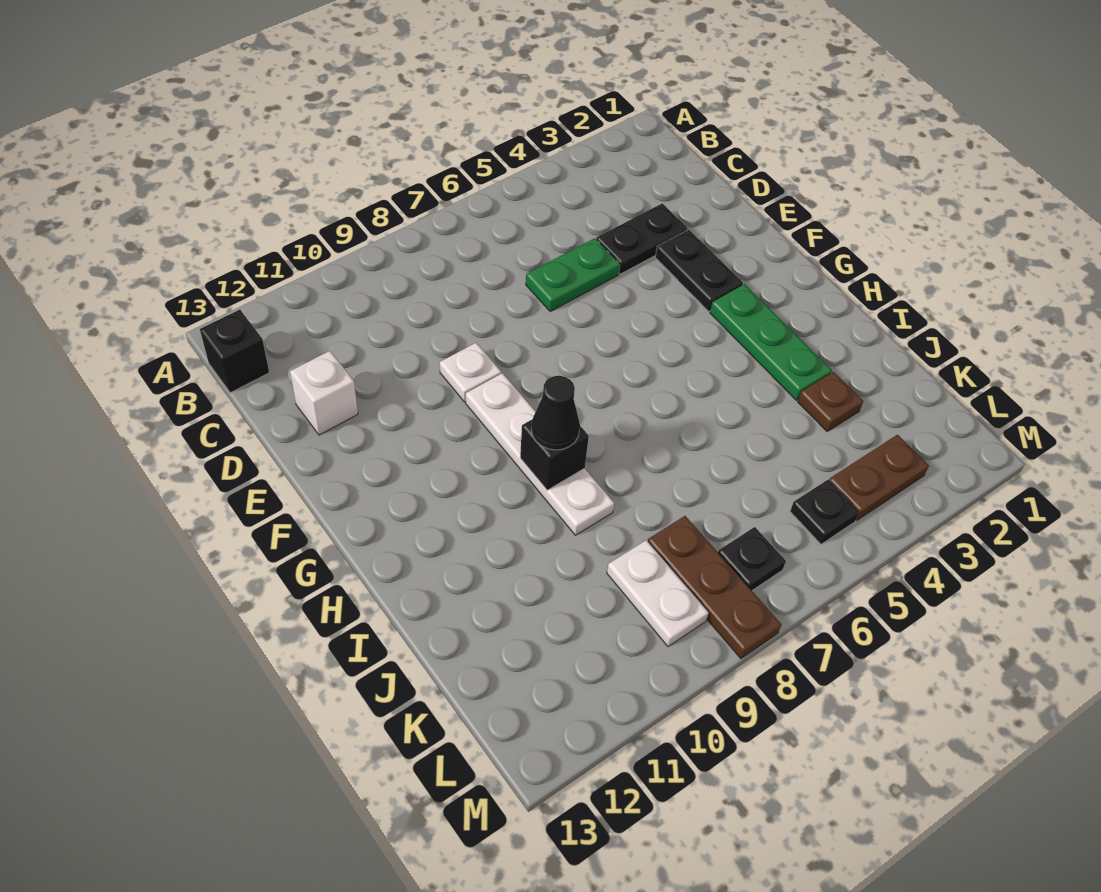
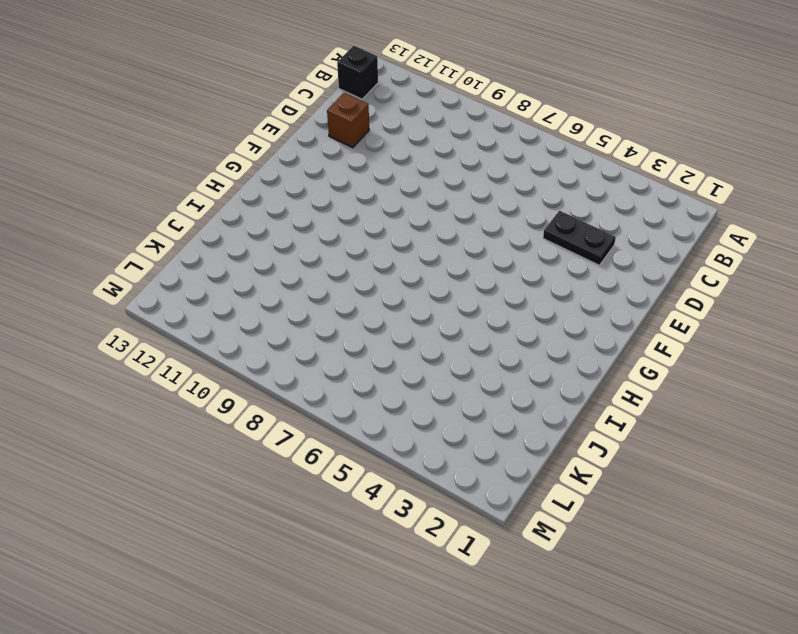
brown 1x1 brick [327,93,369,148] -> white 1x1 brick [290,351,358,435]
none -> green 1x2 plate [526,238,620,311]
none -> black 1x2 plate [655,230,743,311]
none -> white 1x1 plate [440,343,501,402]

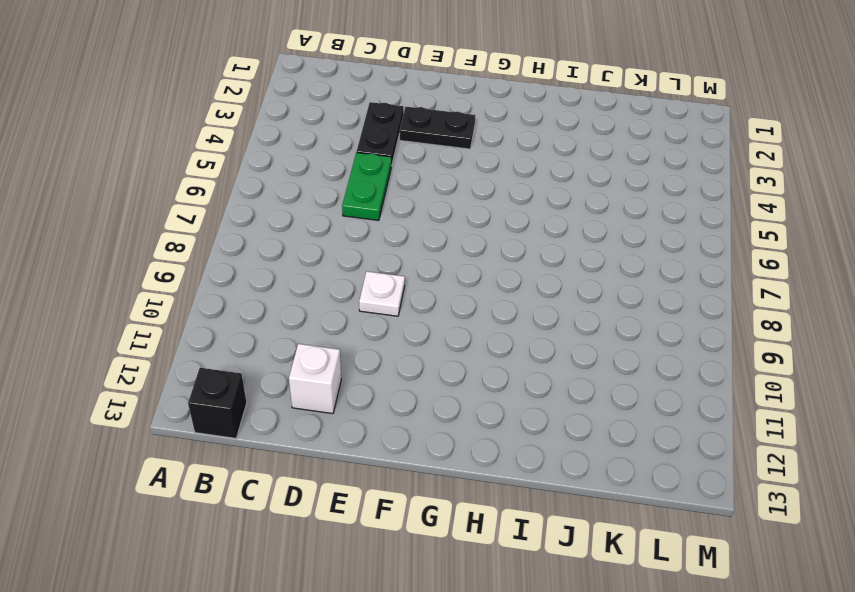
none -> white 1x4 plate [466,373,614,535]
none -> green 1x3 plate [710,284,832,400]
none -> brown 1x1 plate [798,372,863,431]

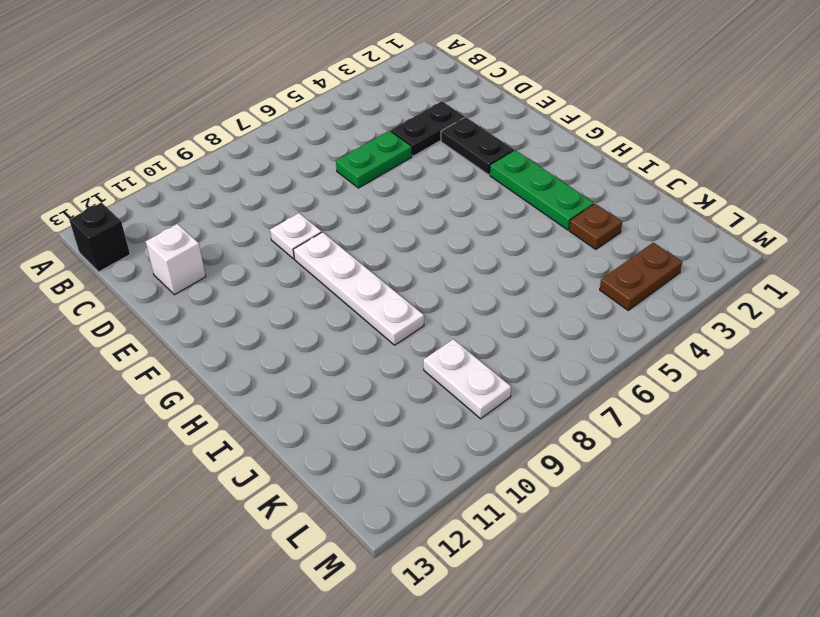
none -> brown 1x3 plate [648,516,781,658]
none -> black 1x1 plate [790,480,859,544]
none -> black 1x1 plate [718,527,786,590]

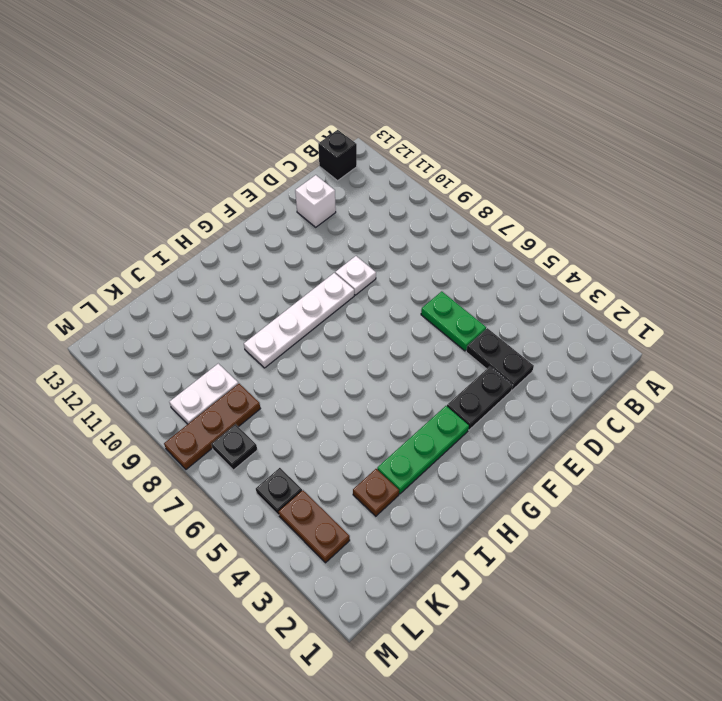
none -> black 1x1 brick [520,419,589,490]
none -> black 1x1 cone [531,376,580,450]

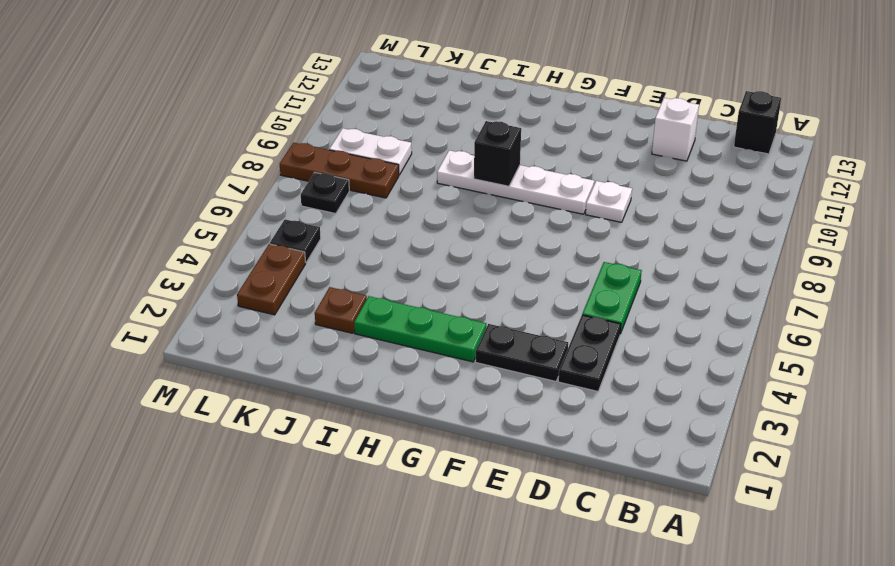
none -> black 1x1 cone [531,376,580,450]

